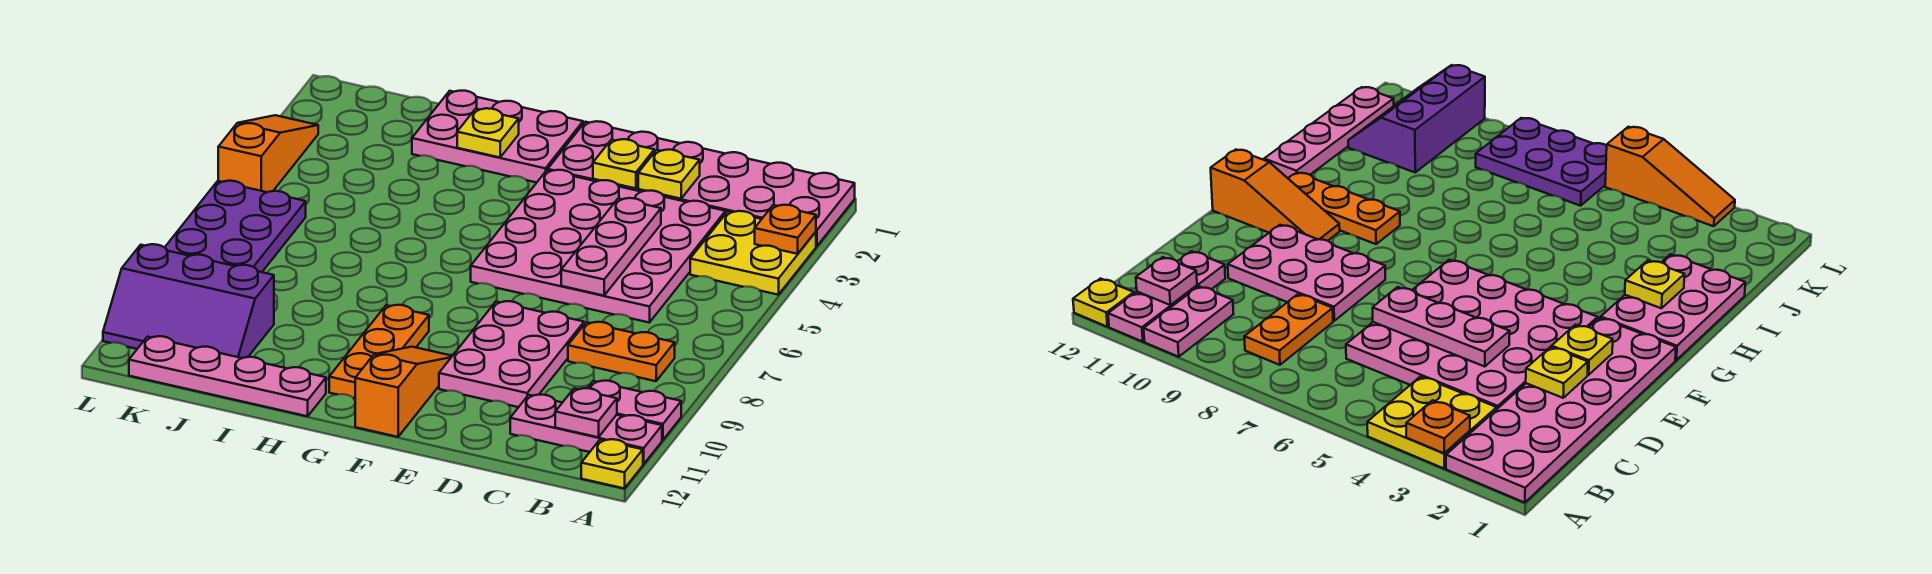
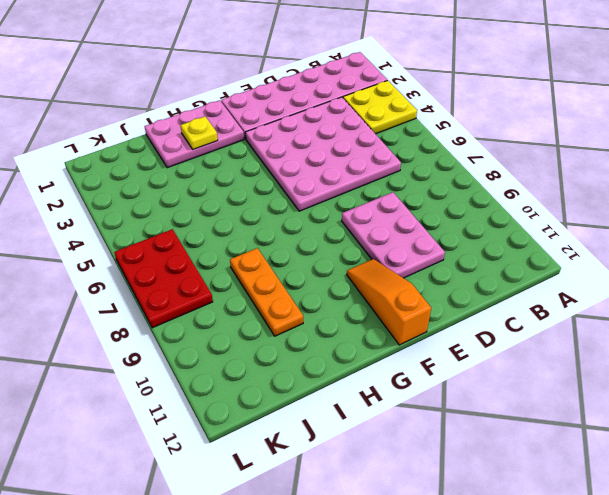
orange 1x3 plate [230,248,303,336] -> orange 1x3 plate moved to [329,305,429,399]
red 2x3 plate [114,229,213,328] -> purple 2x3 plate [165,181,306,272]
none -> pink 1x2 plate [588,381,681,440]
none -> pink 1x3 plate [510,395,662,464]
none -> yellow 1x1 plate [581,439,643,489]

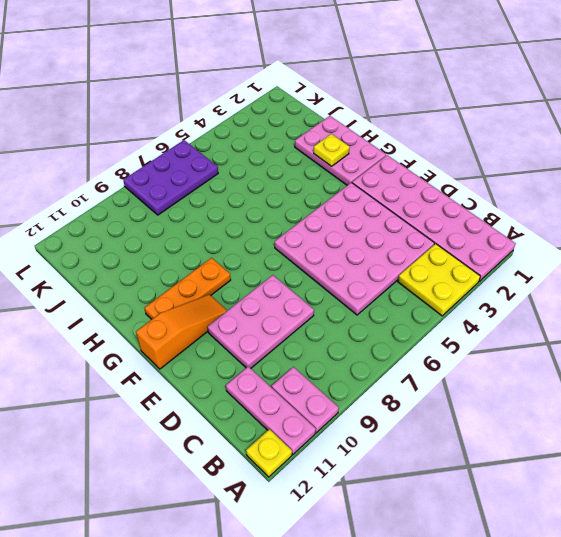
none -> orange 1x2 plate [568,322,675,381]
none -> pink 1x4 plate [129,336,326,416]
none -> purple 2x3 slope [103,244,274,358]

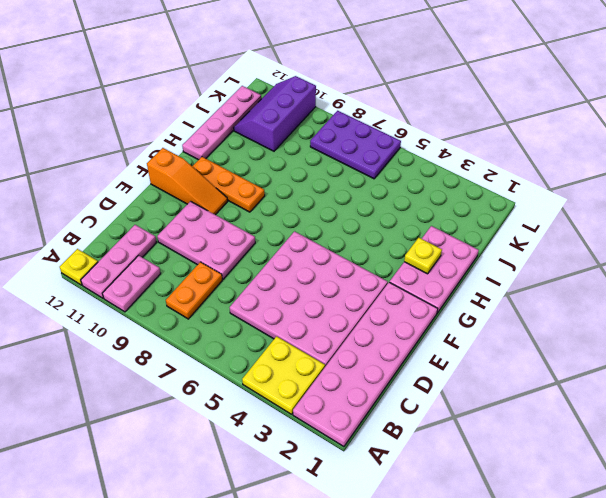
none -> orange 1x3 slope [218,115,318,192]
none -> orange 1x1 plate [755,205,816,254]
none -> pink 1x1 plate [555,388,617,437]

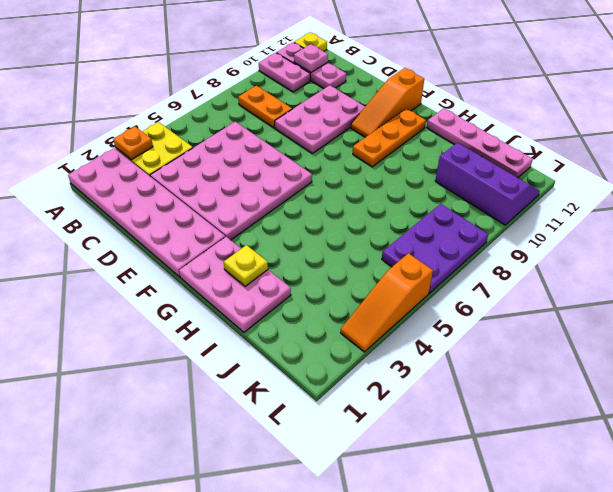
none -> yellow 1x1 plate [638,150,700,199]
none -> pink 1x3 plate [561,198,661,296]
none -> yellow 1x1 plate [593,139,654,188]

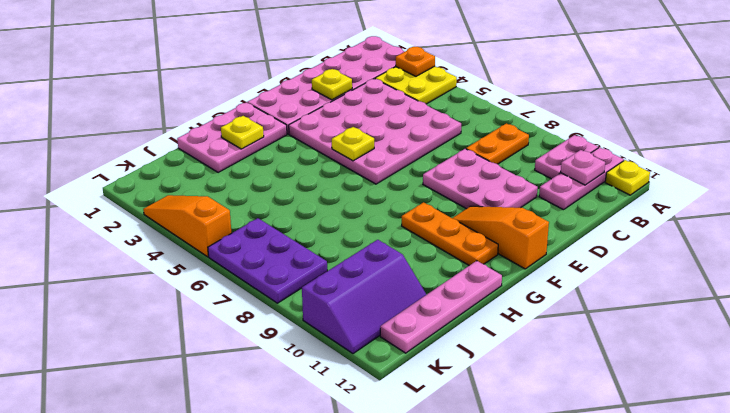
yellow 1x1 plate [332,127,374,161] -> yellow 1x1 plate moved to [593,139,654,188]
none -> pink 1x3 plate [561,198,661,296]

